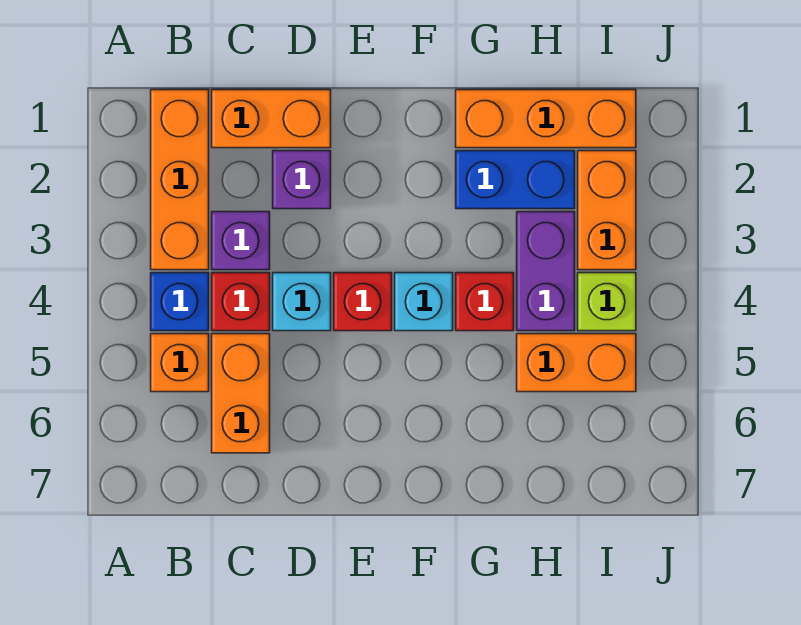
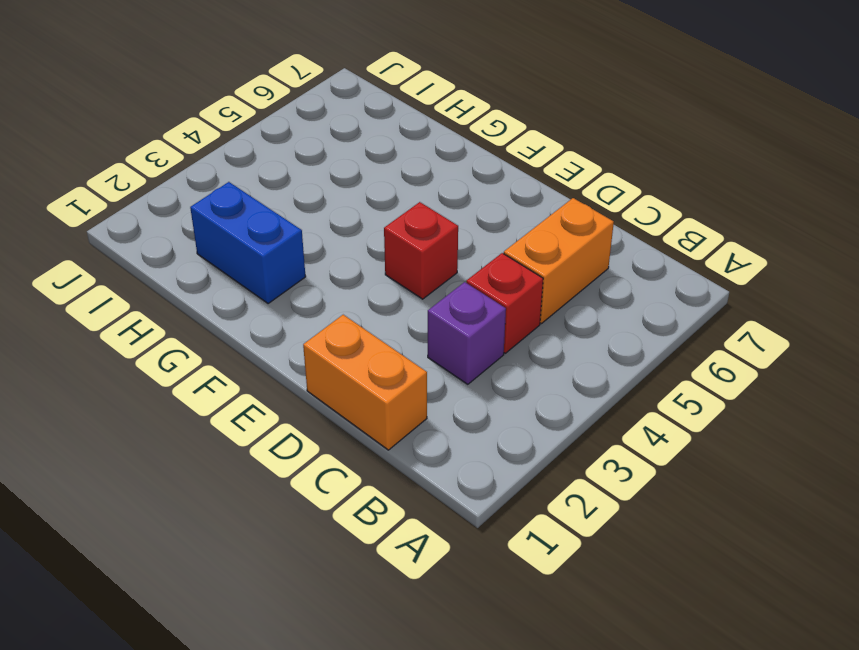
none -> orange 1x3 brick [151,90,209,270]
none -> blue 1x1 brick [151,273,209,331]
none -> orange 1x1 brick [151,334,209,392]

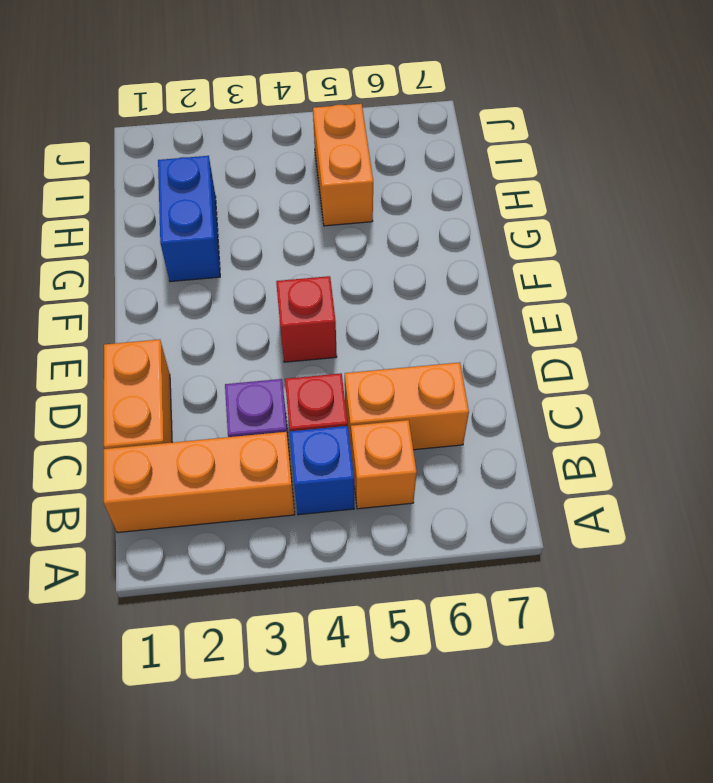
none -> purple 1x1 brick [273,151,331,209]
none -> cyan 1x1 brick [273,273,331,331]
none -> cyan 1x1 brick [395,273,453,331]

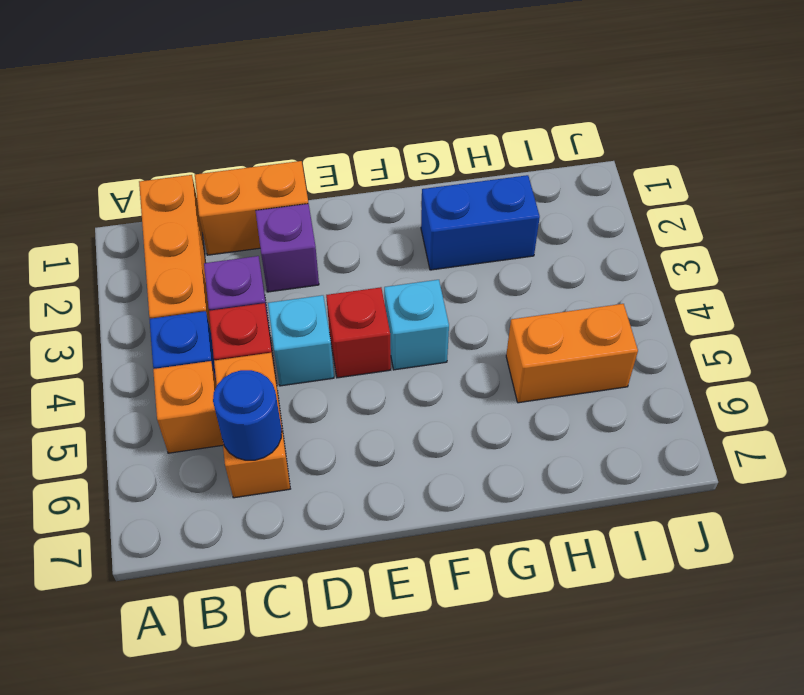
blue 1x1 round brick [213,370,282,460] -> none
none -> orange 1x3 brick [456,90,636,148]
none -> red 1x1 brick [456,273,514,331]
none -> purple 1x2 brick [517,212,575,331]

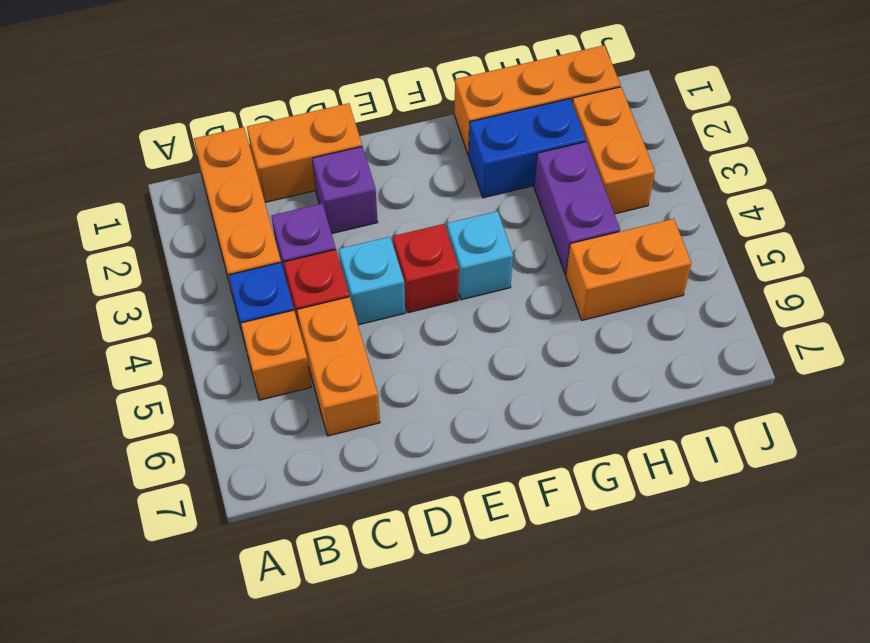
none -> red 1x1 brick [456,273,514,331]
none -> lime 1x1 brick [578,273,636,331]

